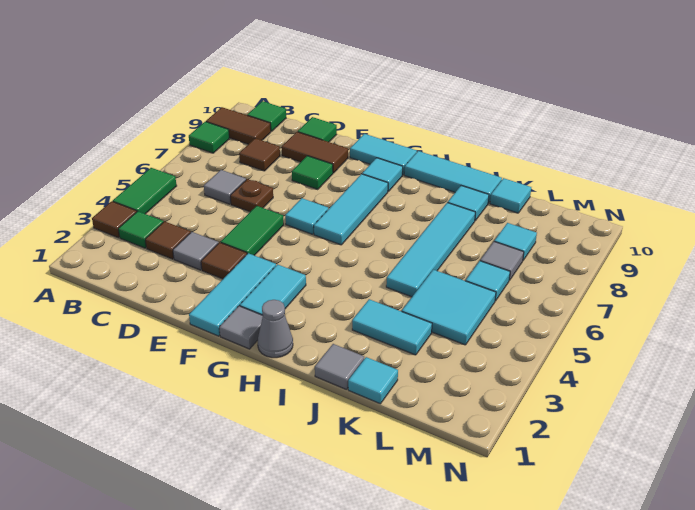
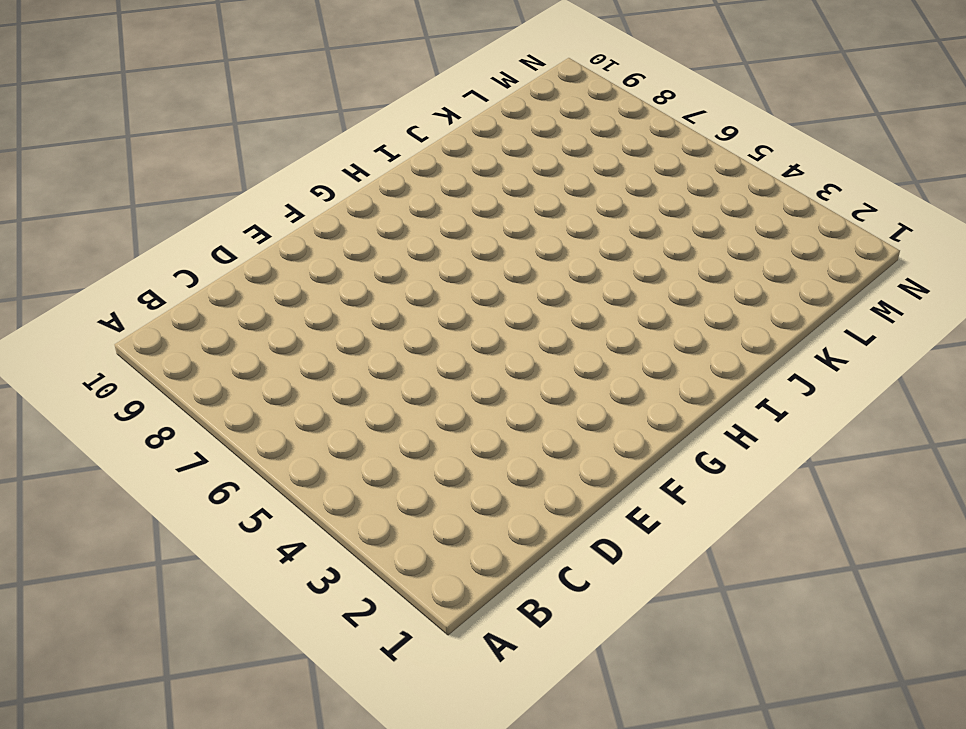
none -> brown 1x1 tile [92,201,137,238]
none -> green 1x2 tile [113,168,177,214]
none -> green 1x1 tile [189,122,229,153]
none -> brown 1x2 tile [206,107,271,144]

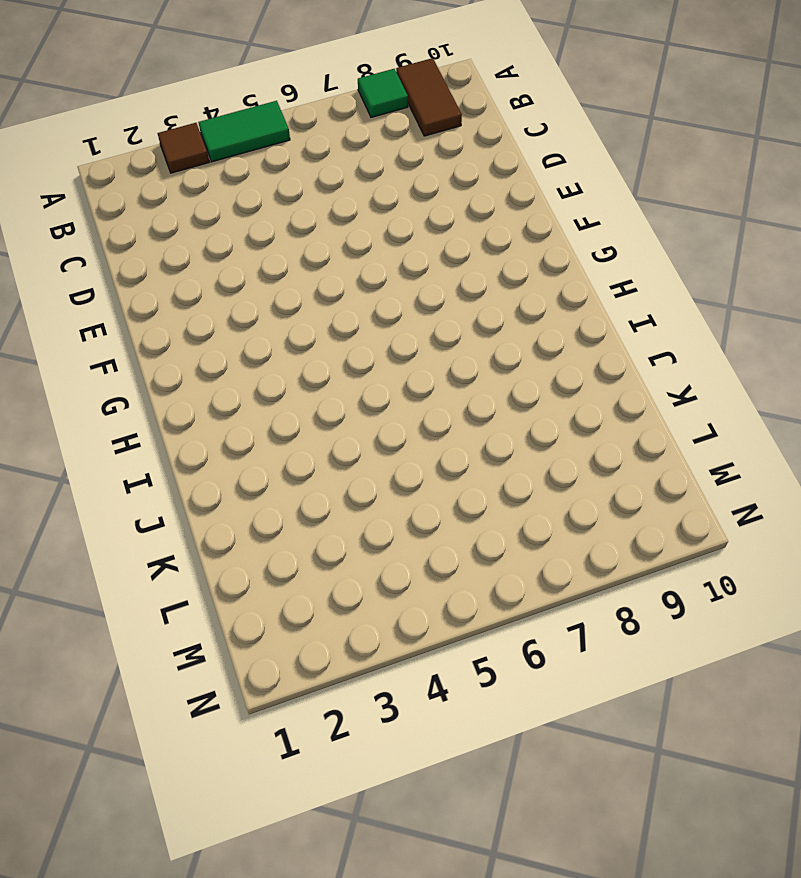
none -> green 1x1 tile [118,211,163,248]
none -> green 1x1 tile [247,101,286,131]
none -> brown 1x1 tile [145,221,191,259]
none -> grey 1x1 tile [204,170,246,204]

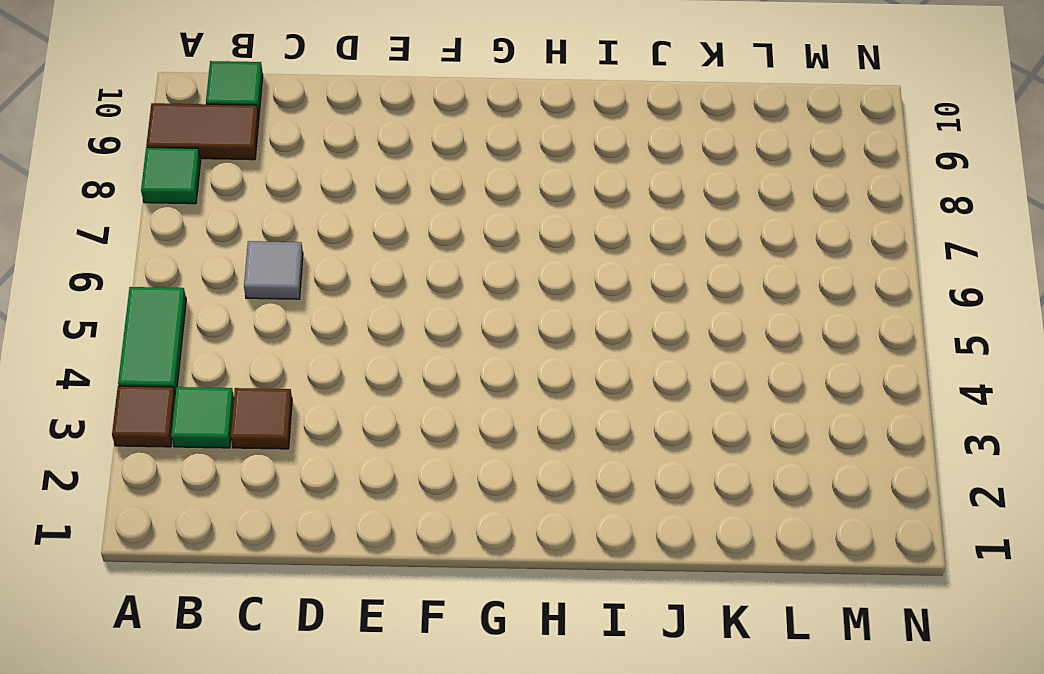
none -> brown 1x1 tile [239,138,280,171]
none -> grey 1x1 tile [173,232,218,270]
none -> brown 1x1 plate [230,179,273,212]
none -> brown 1x2 tile [282,132,348,173]

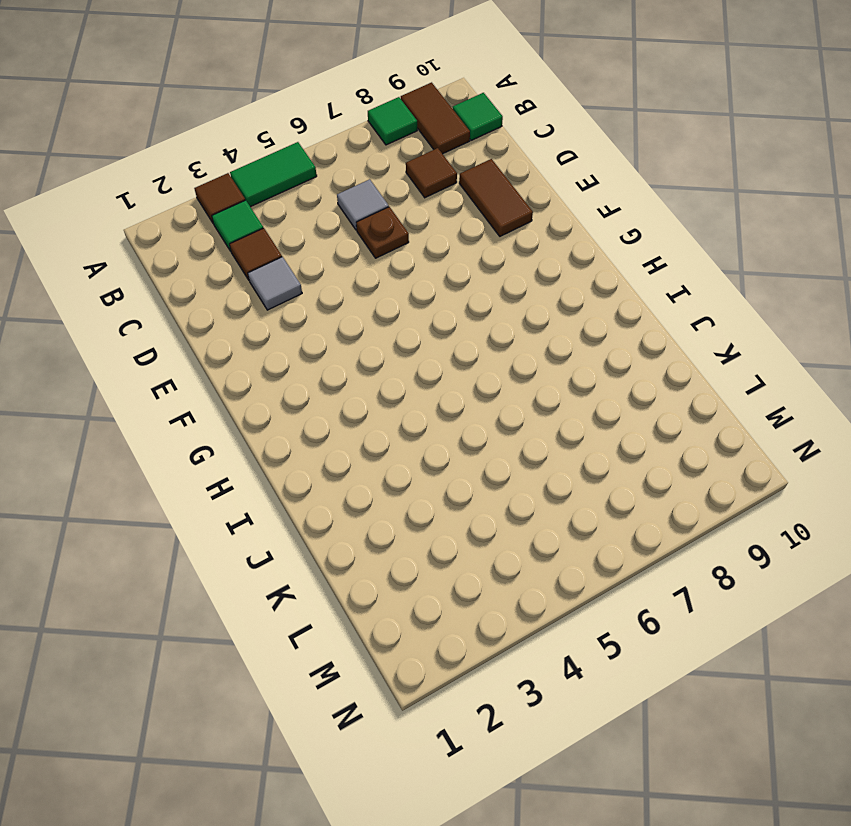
none -> green 1x1 tile [298,117,337,142]
none -> brown 1x1 tile [201,242,247,279]
none -> green 1x2 tile [221,206,284,255]
none -> green 1x1 tile [292,156,333,189]

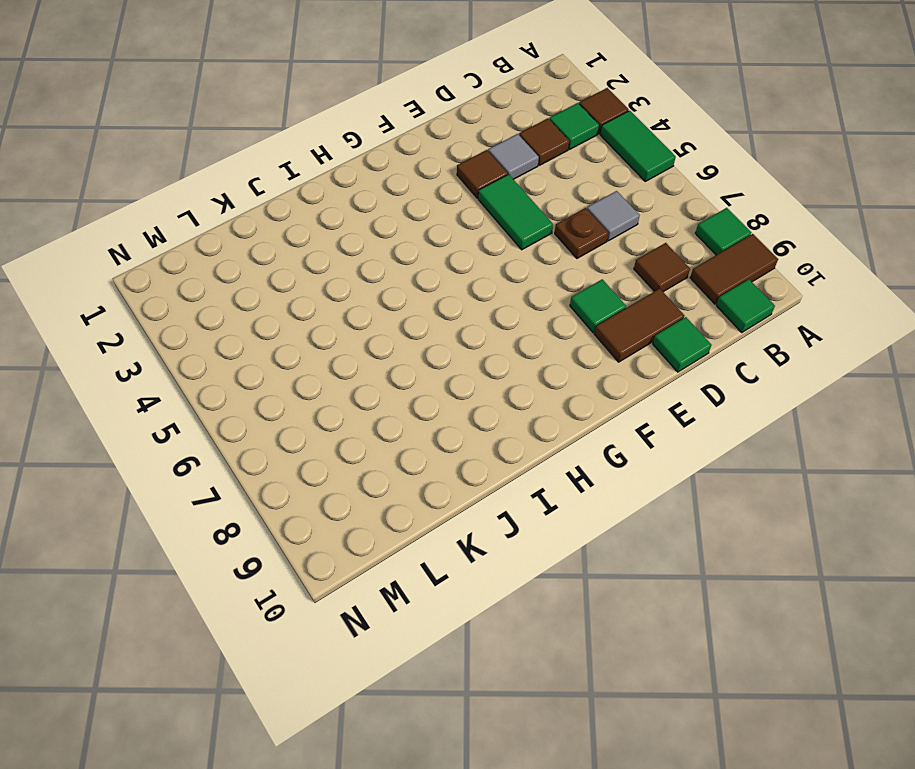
none -> cyan 1x3 tile [189,253,276,336]
none -> cyan 1x1 tile [285,198,328,234]
none -> cyan 1x2 tile [350,134,417,175]
none -> grey 1x1 tile [219,306,263,349]

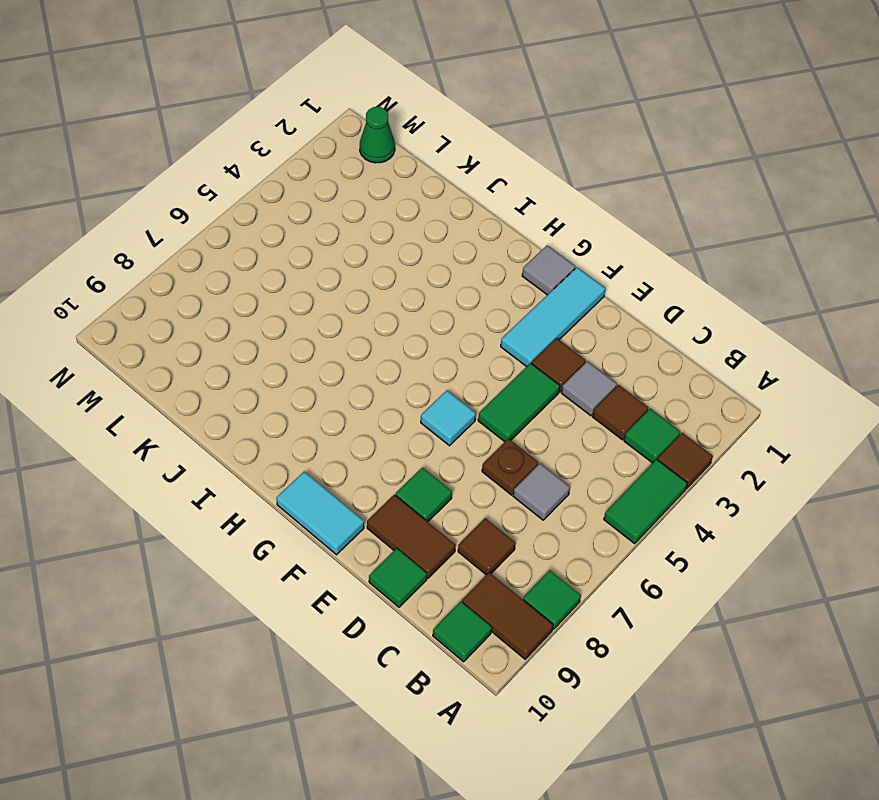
green 1x1 cone [360,107,395,163] -> none
none -> cyan 1x2 tile [240,264,306,315]
none -> cyan 1x3 tile [314,174,388,245]
none -> cyan 1x1 tile [362,158,403,191]
none -> grey 1x1 cone [258,300,293,358]

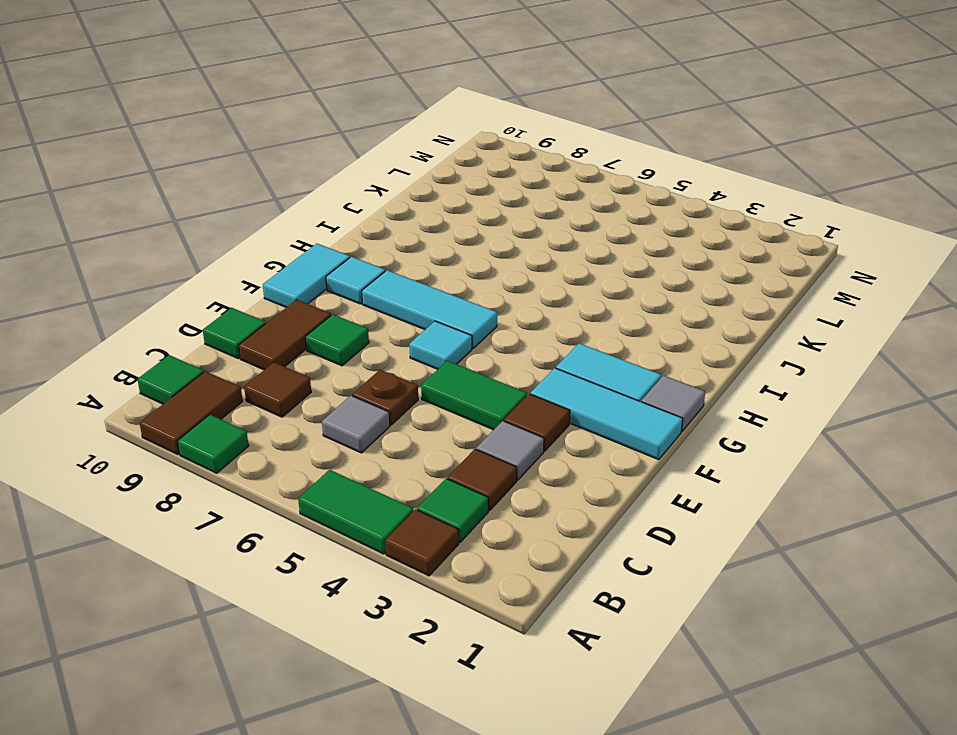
none -> grey 1x1 cone [258,300,293,358]
none -> cyan 1x3 tile [404,151,502,203]
none -> grey 1x1 tile [315,344,364,390]
none -> cyan 1x2 tile [352,299,432,355]

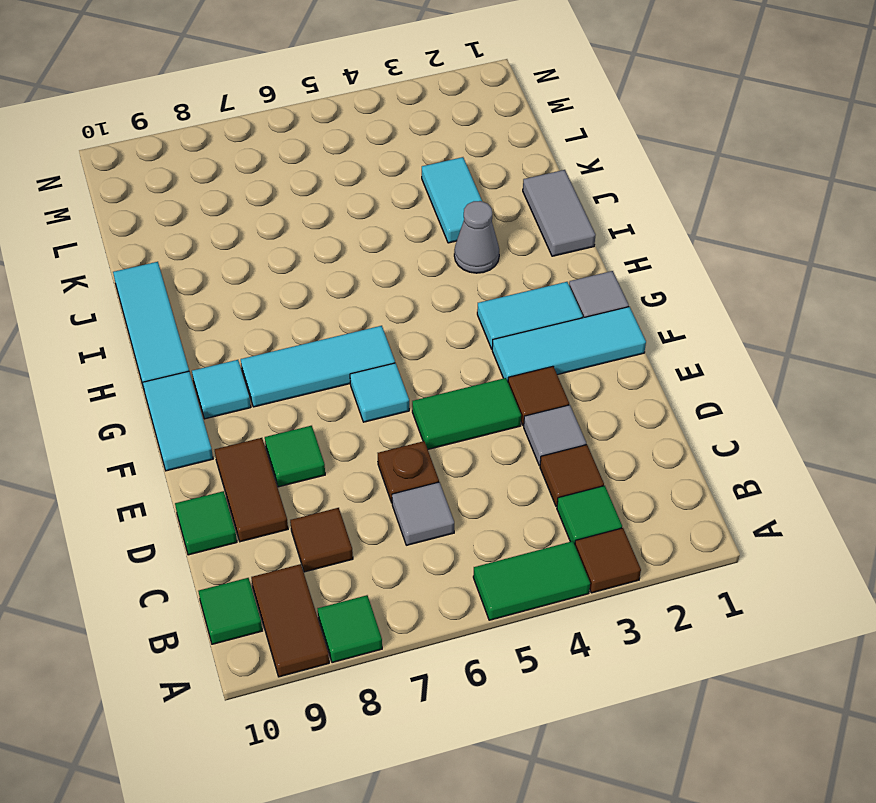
grey 1x2 tile [523,170,595,256] -> grey 1x1 tile [315,344,364,390]
grey 1x1 cone [454,201,499,273] -> grey 1x1 cone moved to [258,300,293,358]
none -> cyan 1x4 tile [386,203,475,297]
none -> cyan 1x1 tile [448,186,489,221]
none -> cyan 1x1 tile [348,357,398,404]
none -> cyan 2x2 tile [402,270,496,345]

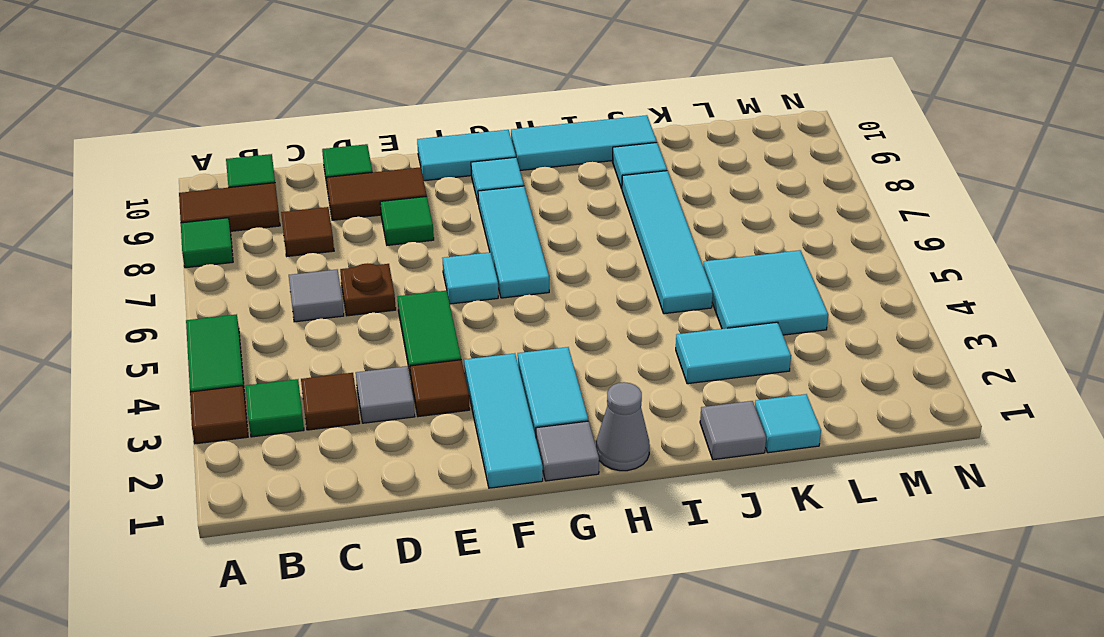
none -> cyan 1x1 tile [490,178,531,213]
none -> cyan 1x1 tile [466,261,510,301]
none -> grey 1x1 tile [480,242,524,280]
none -> cyan 1x1 tile [494,223,537,260]

